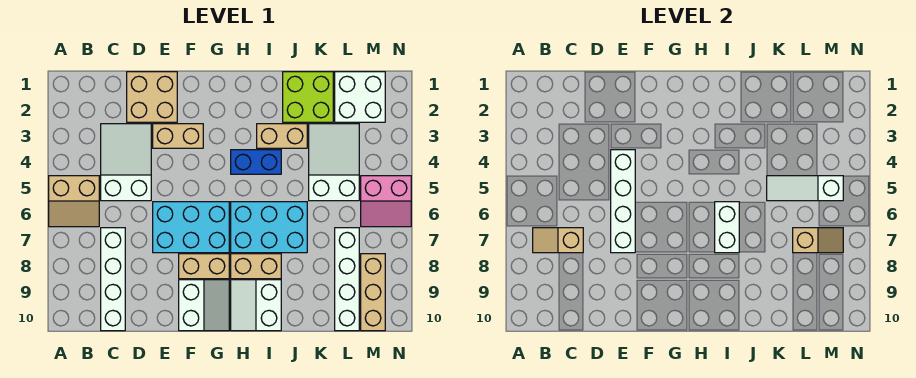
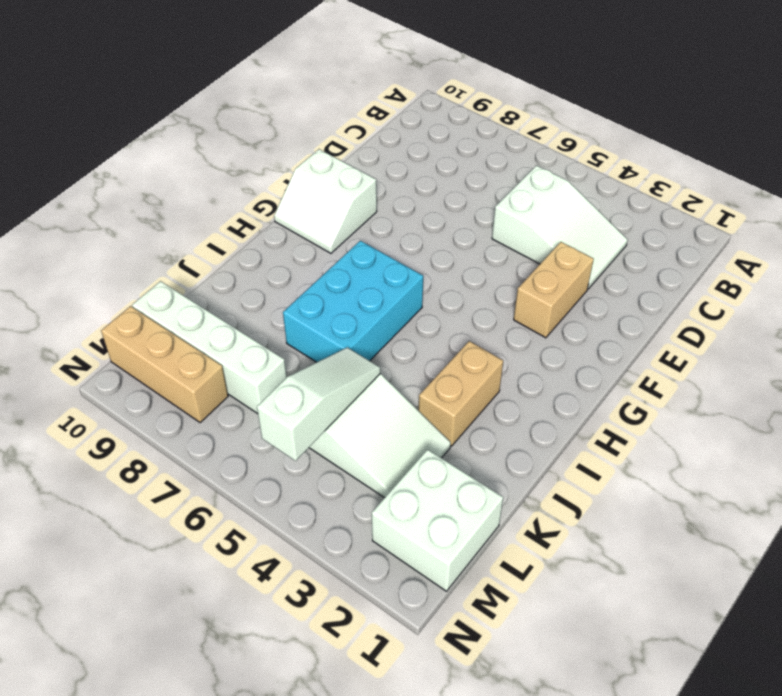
none -> tan 2x2 slope [49,176,99,227]
none -> white 1x4 brick [101,228,125,331]
none -> tan 2x2 brick [127,72,177,122]

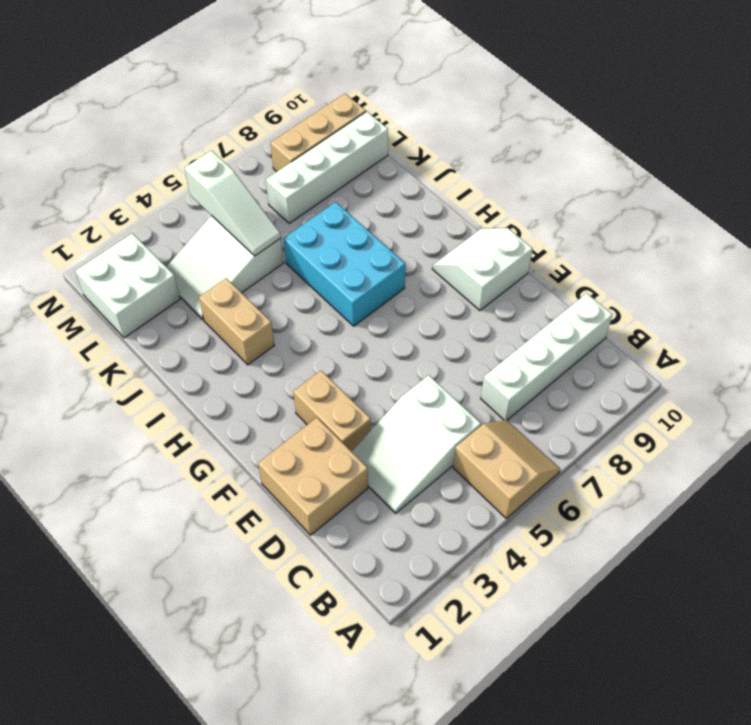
none -> cyan 2x3 brick [153,202,229,253]
none -> tan 1x2 brick [179,254,229,279]
none -> blue 1x2 brick [231,150,281,174]

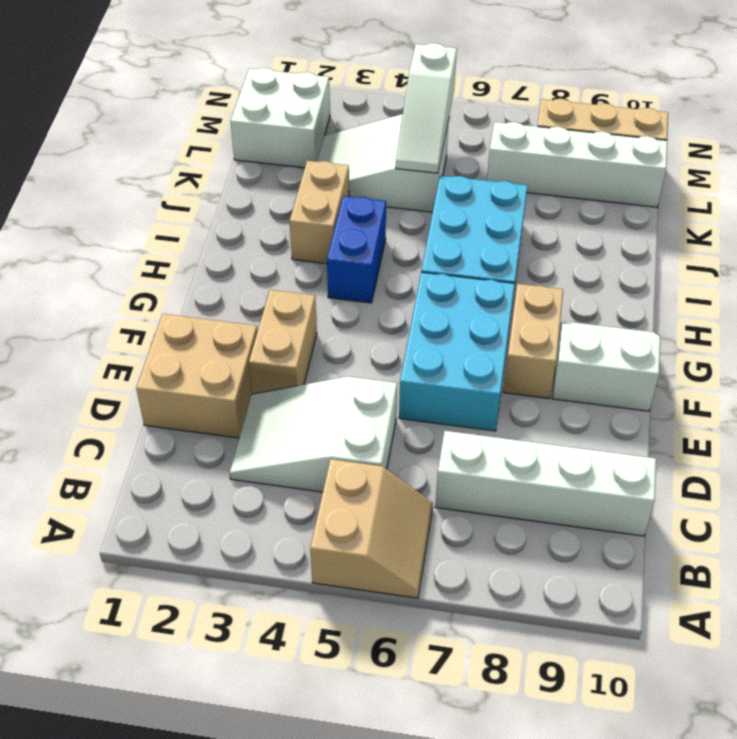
none -> tan 1x2 brick [231,254,281,279]
none -> white 2x2 slope [231,280,281,331]
none -> lime 2x2 brick [283,72,333,122]

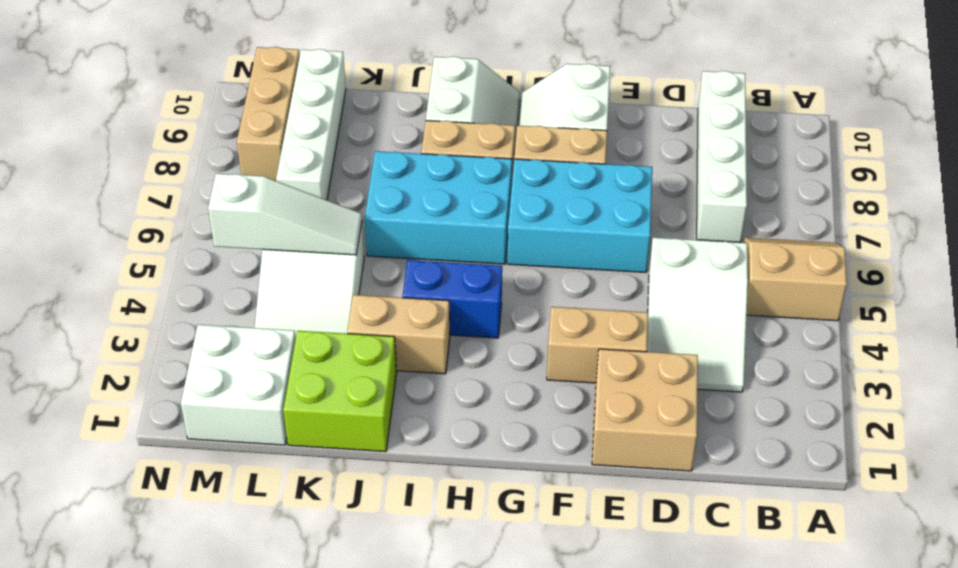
none -> pink 2x2 slope [361,176,411,227]
none -> tan 1x2 slope [533,228,583,253]
none -> white 1x4 brick [611,150,635,253]

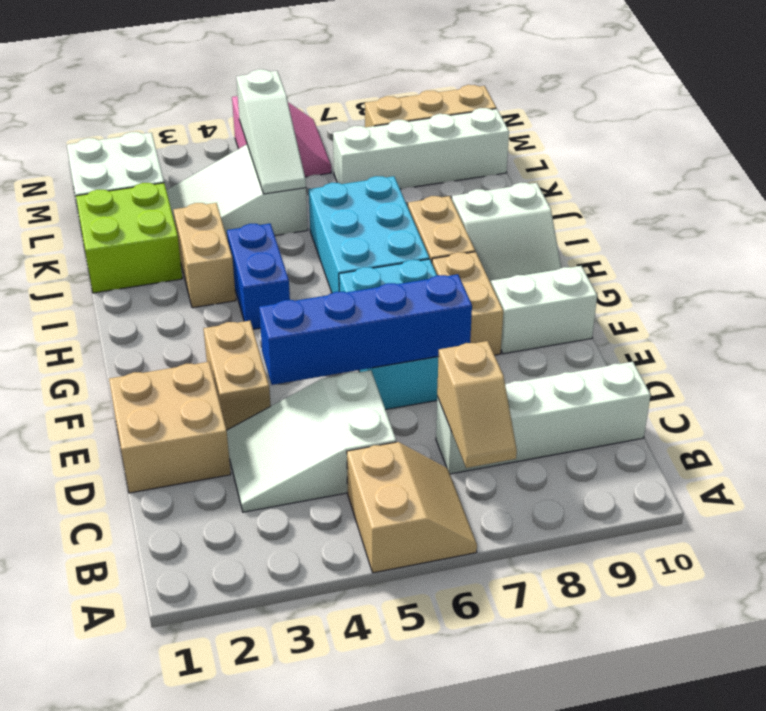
blue 1x4 brick [259,274,472,385] -> white 1x4 brick [611,150,635,253]
none -> white 1x2 brick [715,202,739,253]
none -> tan 1x2 slope [793,228,843,253]

